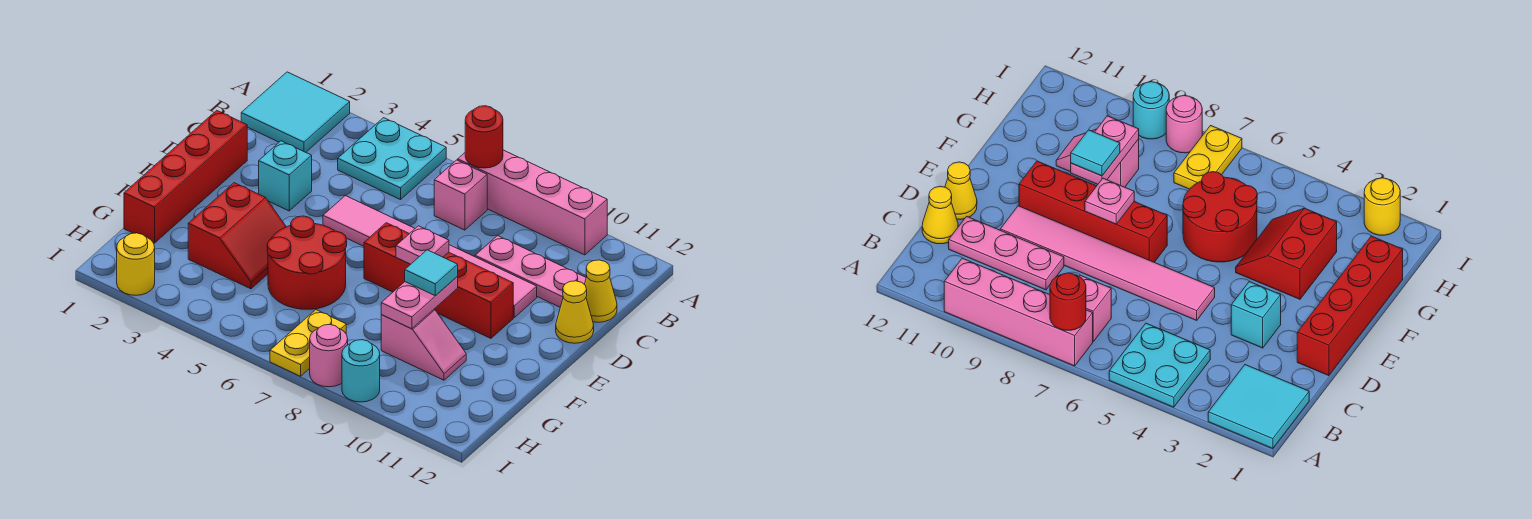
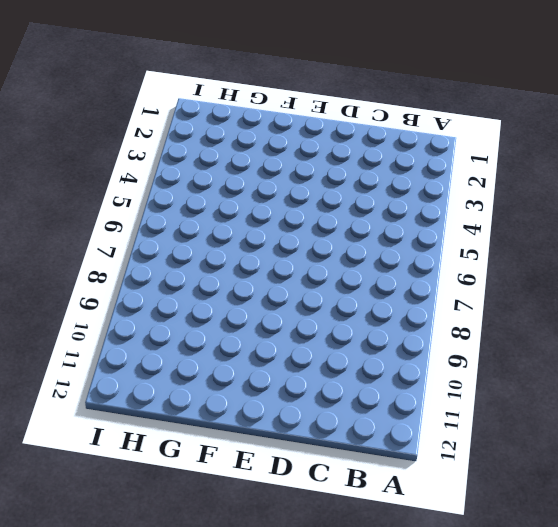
none -> cyan 2x2 tile [241,72,350,152]
none -> cyan 2x2 plate [338,118,446,200]
none -> pink 1x4 brick [458,150,607,255]

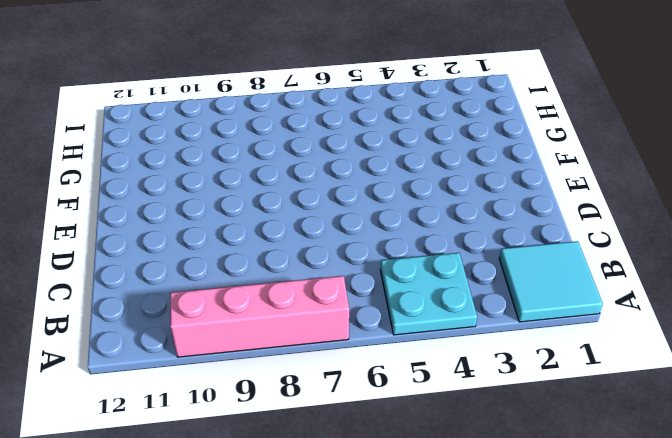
none -> pink 1x1 brick [434,160,487,230]
none -> pink 1x3 plate [475,236,586,307]
none -> yellow 1x1 cone [584,260,617,322]

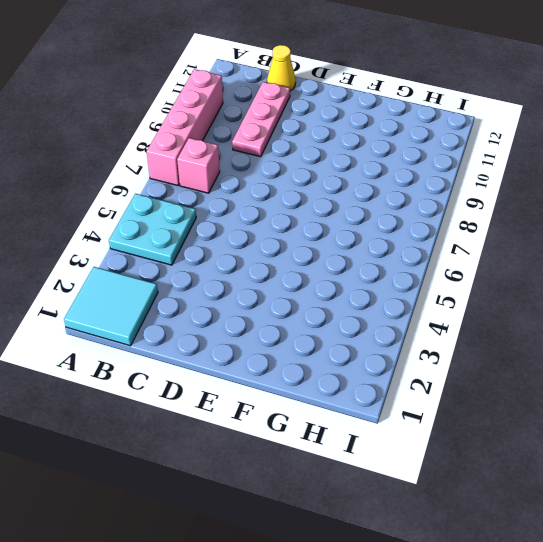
none -> red 1x4 brick [124,110,247,243]
none -> cyan 1x1 brick [259,141,312,211]
none -> pink 1x6 tile [323,196,537,317]

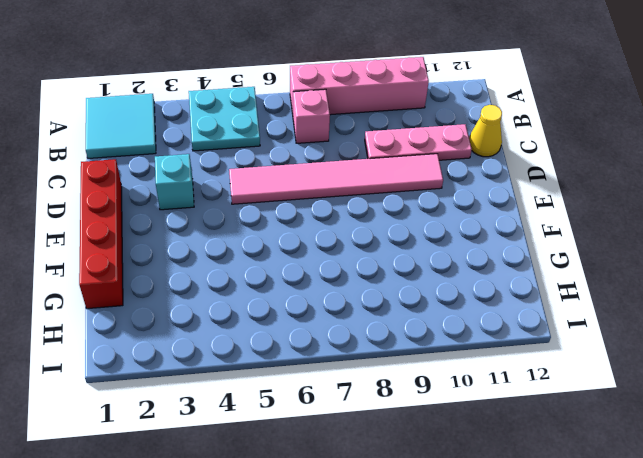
none -> yellow 1x1 cone [556,281,594,343]
none -> red 1x4 brick [364,223,513,338]
none -> red 2x2 slope [188,183,286,289]

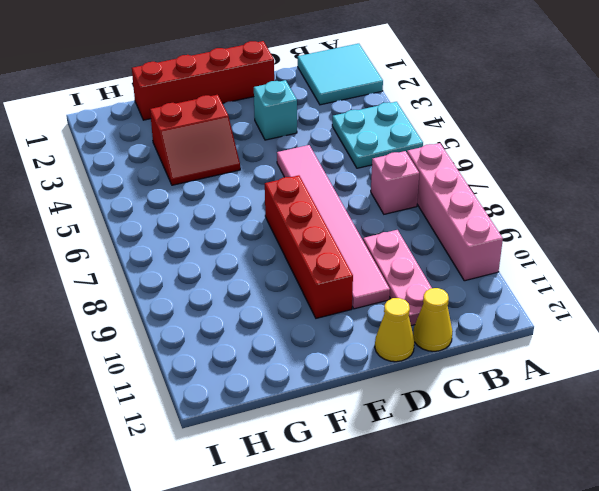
none -> red 2x2 round brick [267,216,347,309]
none -> pink 1x2 slope [381,309,466,380]
none -> yellow 1x2 plate [270,310,346,376]

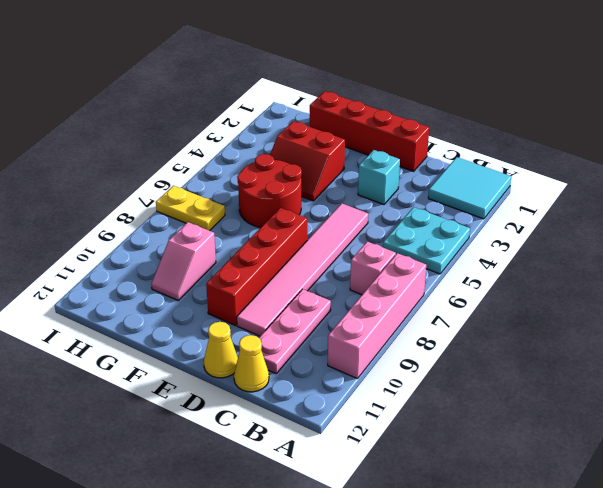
none -> yellow 1x1 round brick [117,233,155,295]
none -> pink 1x1 round brick [310,325,348,387]
none -> cyan 1x1 round brick [342,340,380,402]

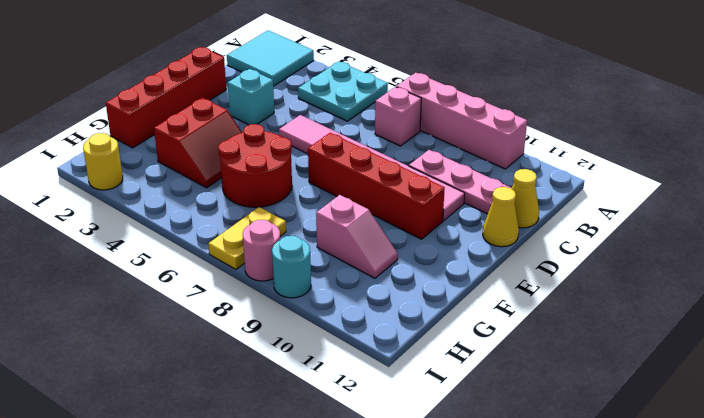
none -> red 1x1 round brick [465,106,503,168]
none -> pink 1x1 plate [396,226,449,264]
none -> pink 1x2 plate [381,276,458,329]

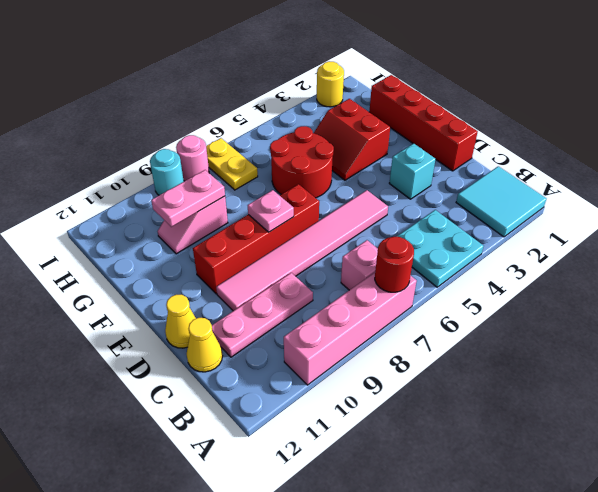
pink 1x2 plate [151,170,225,227] -> pink 1x2 plate turned to [381,276,458,329]
none -> cyan 1x1 tile [405,250,458,296]

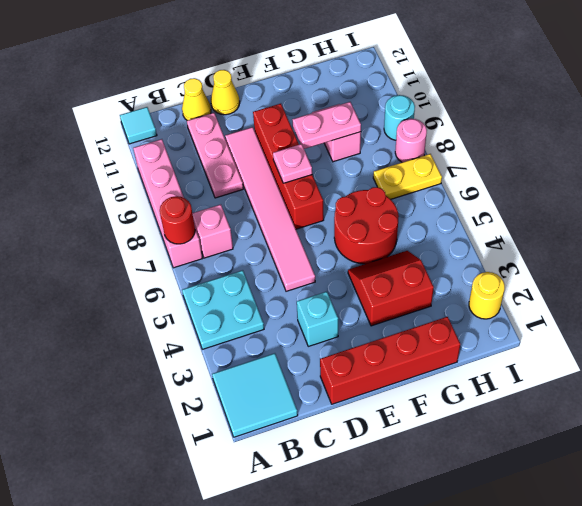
cyan 1x1 tile [120,107,157,144] -> cyan 1x1 tile moved to [405,250,458,296]

